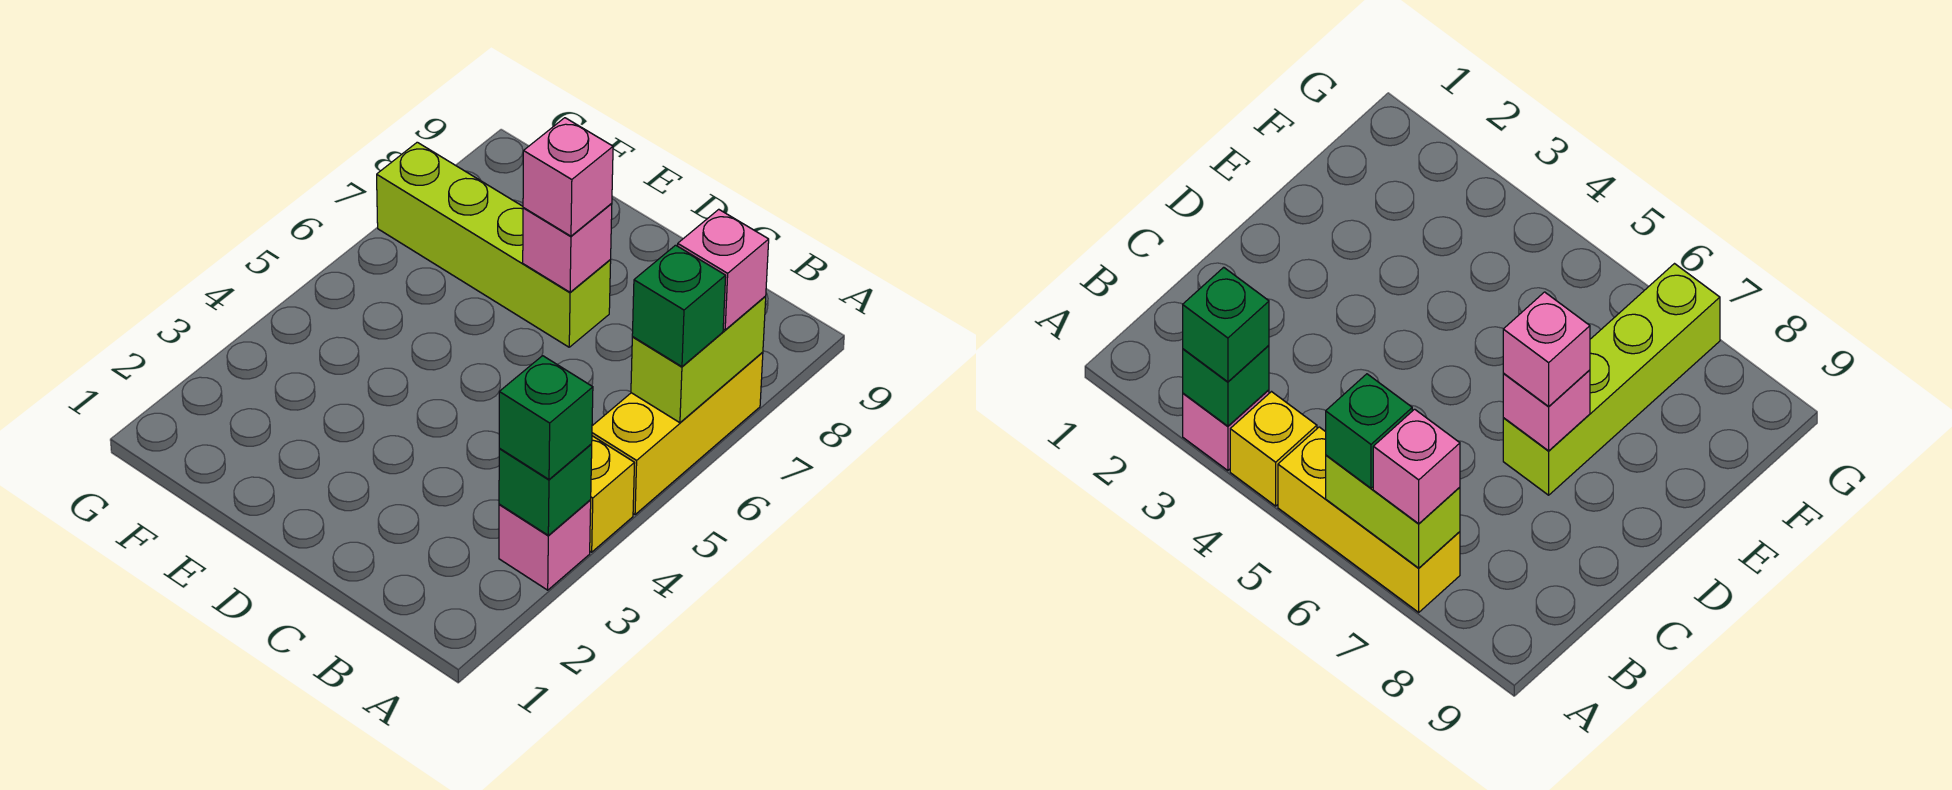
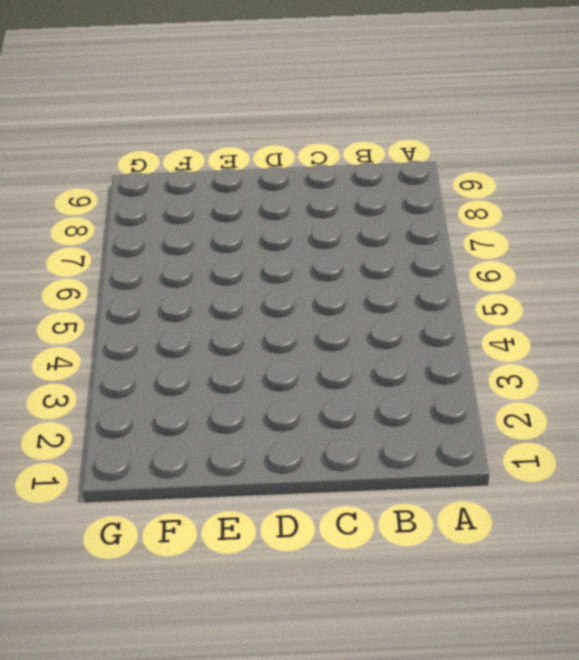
none -> pink 1x1 brick [499,500,591,590]
none -> yellow 1x1 brick [590,436,635,552]

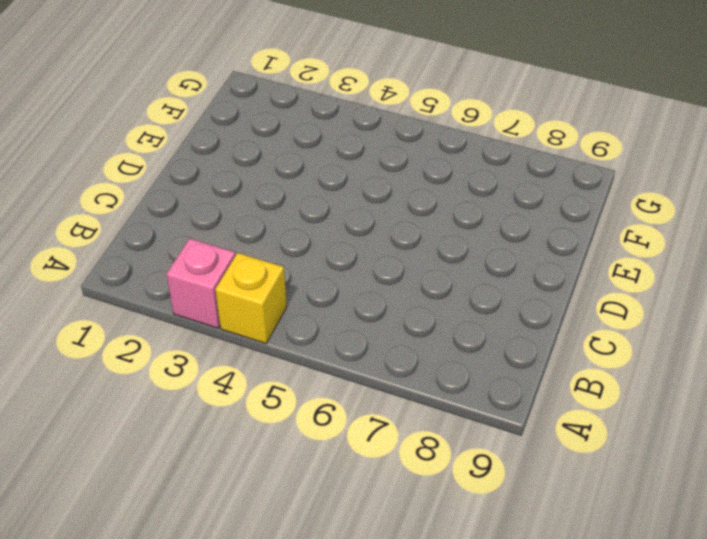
none -> yellow 1x3 brick [592,352,763,515]
none -> lime 1x4 brick [377,142,611,347]

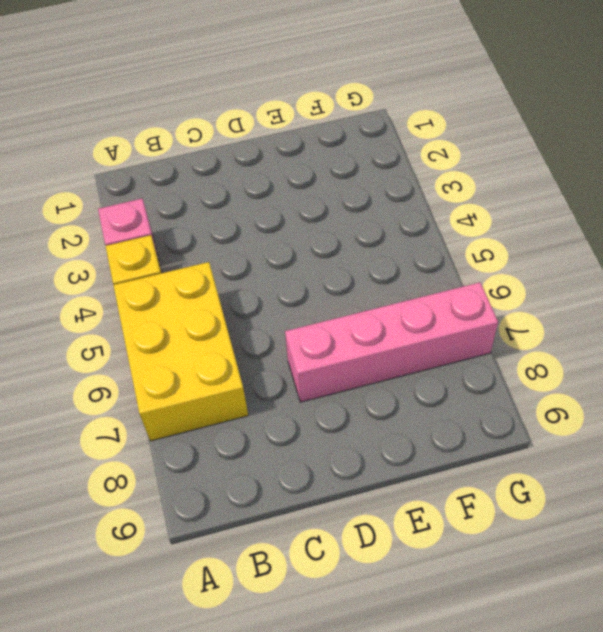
yellow 2x3 brick [113,262,248,441] -> yellow 1x3 brick [592,352,763,515]
pink 1x4 brick [285,282,498,402] -> lime 1x4 brick [377,142,611,347]
none -> green 1x1 brick [499,444,592,535]
none -> lime 1x2 brick [631,296,766,423]

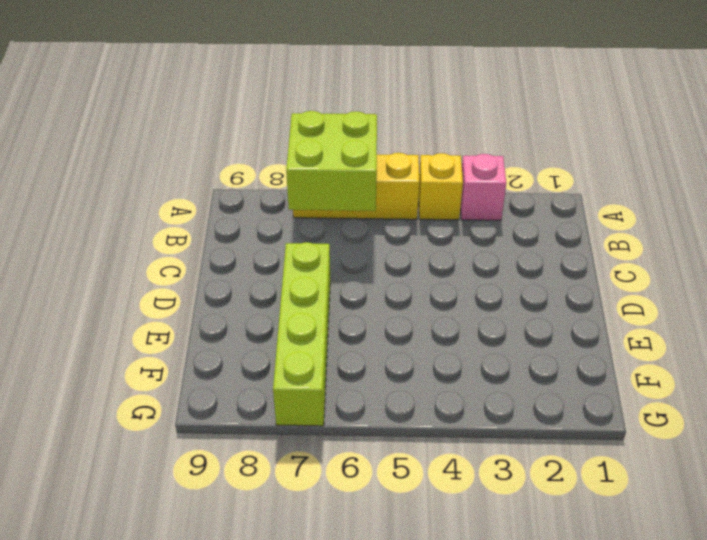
lime 2x2 brick [286,111,377,211] -> lime 1x2 brick [631,296,766,423]
none -> green 1x1 brick [499,444,592,535]
none -> pink 1x1 brick [523,203,612,292]

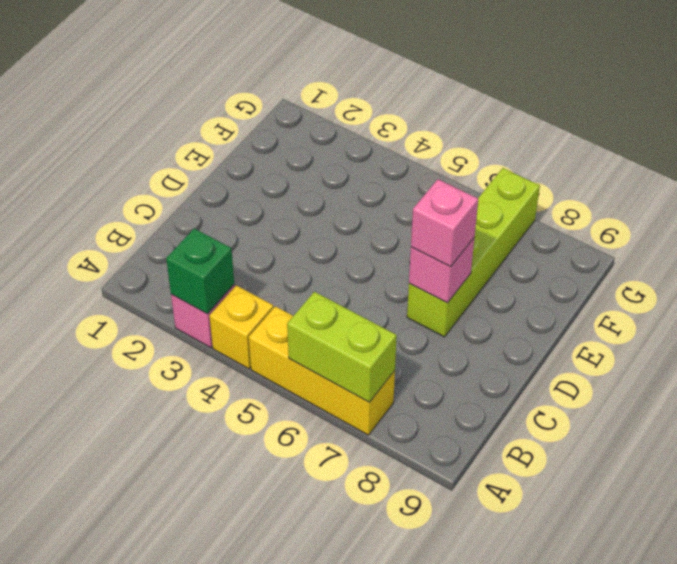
none -> green 1x1 brick [499,356,593,479]
none -> green 1x1 brick [632,245,726,367]

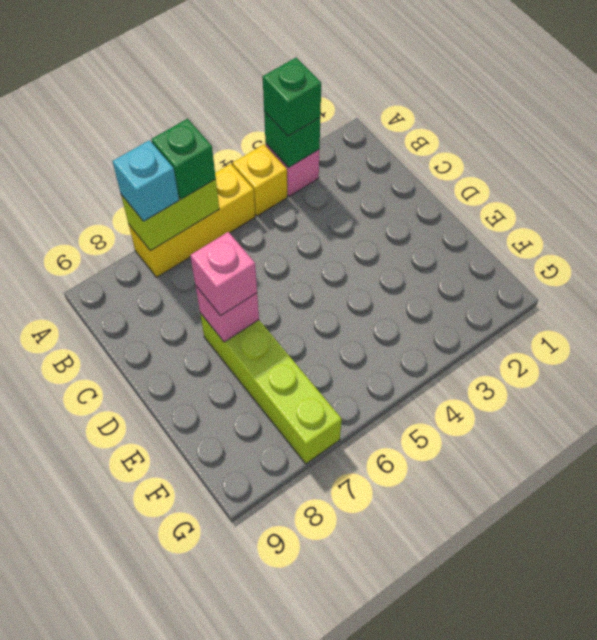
cyan 1x1 brick [113,140,179,221] -> pink 1x1 brick [678,209,769,330]

